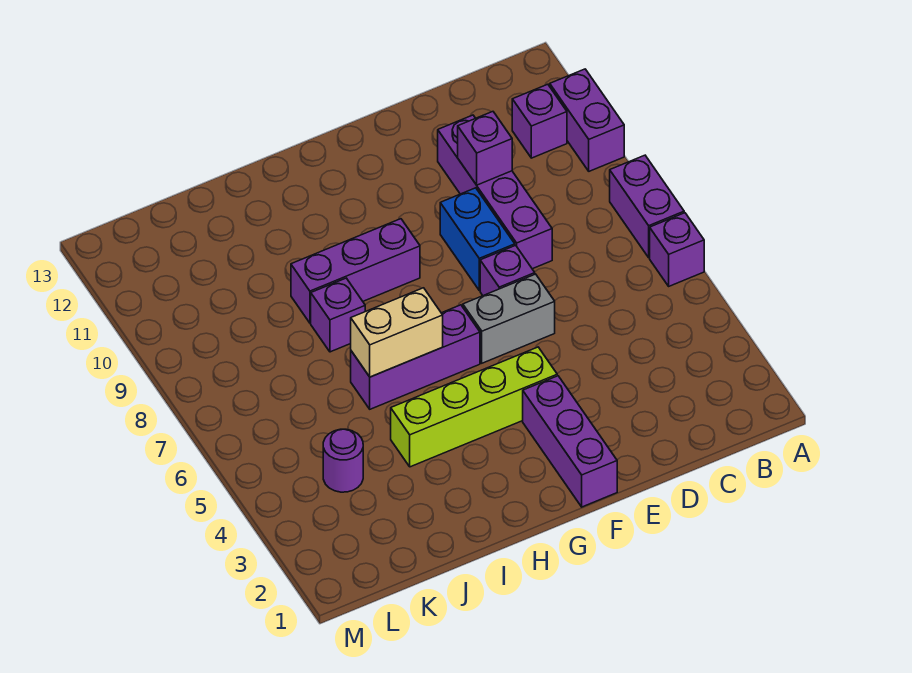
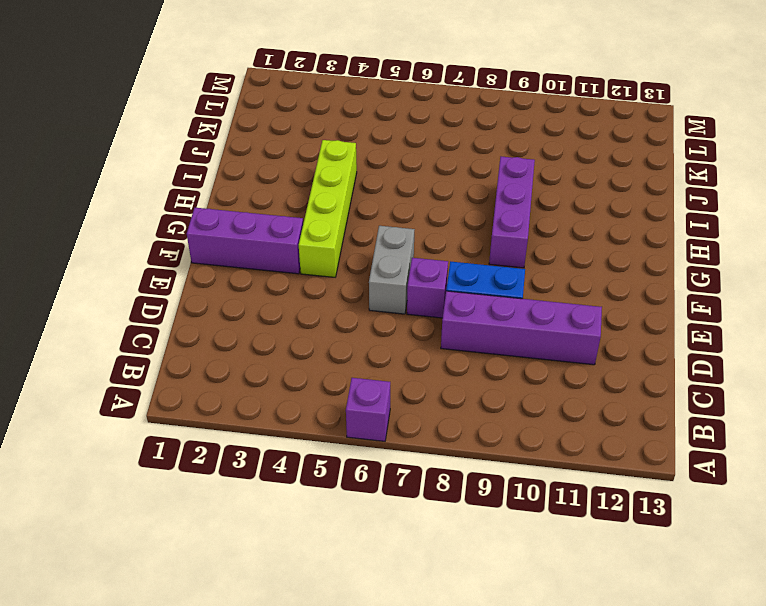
none -> purple 1x2 brick [610,155,684,258]
none -> purple 1x2 brick [550,69,624,171]
none -> purple 1x1 brick [512,84,567,158]

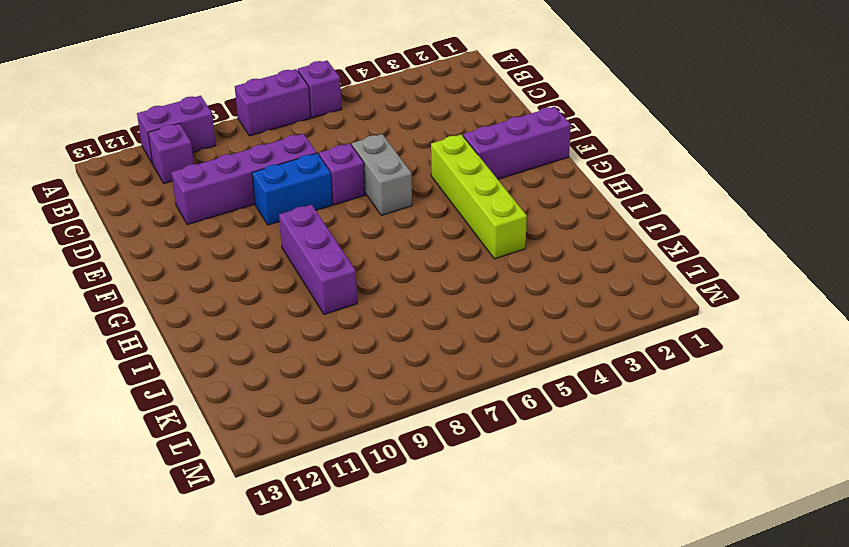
none -> purple 1x3 brick [351,305,480,409]
none -> purple 1x1 brick [311,278,365,352]
none -> purple 1x1 round brick [323,429,363,492]

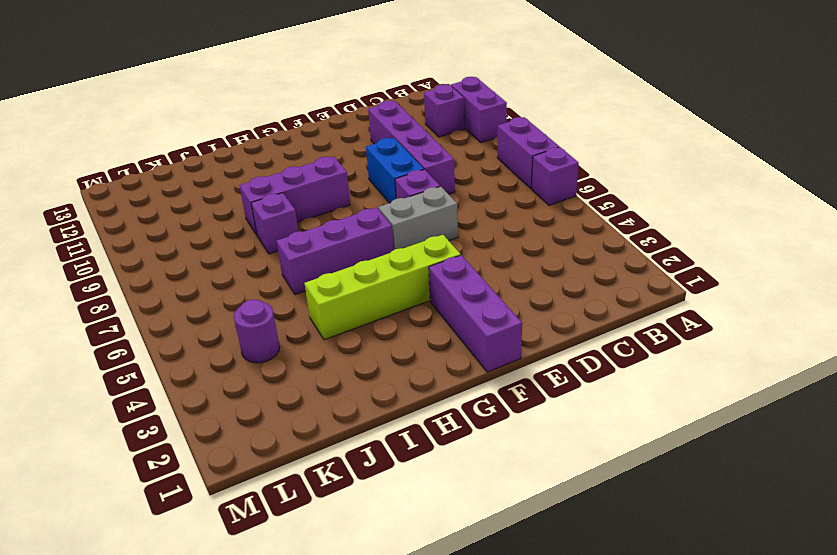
none -> purple 1x1 brick [458,112,512,185]
none -> tan 1x2 brick [351,288,443,377]

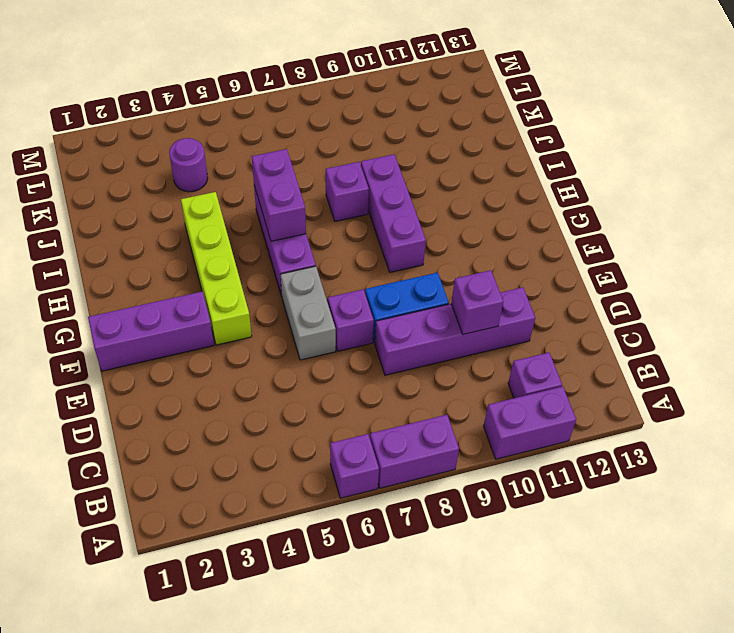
purple 1x2 brick [252,149,306,241] -> tan 1x2 brick [351,288,443,377]

